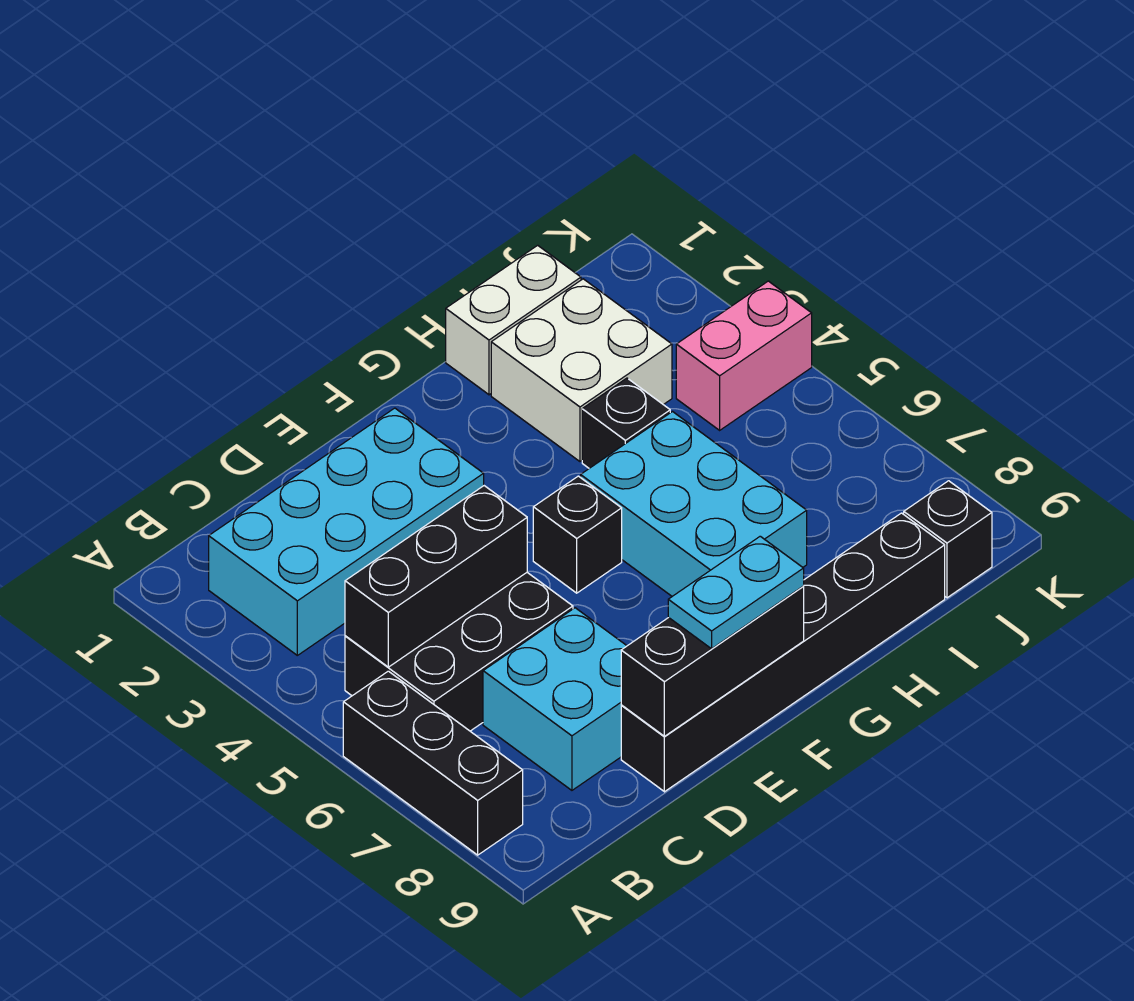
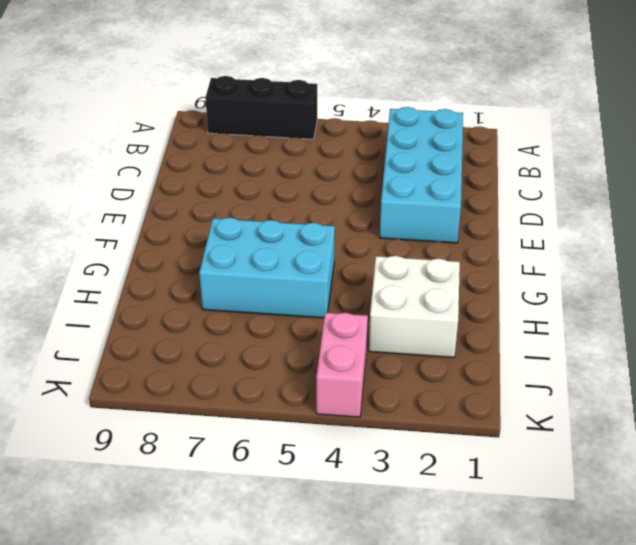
none -> black 2x3 brick [345,573,573,731]
none -> cyan 2x2 brick [483,608,627,790]
none -> black 1x6 brick [621,513,945,792]

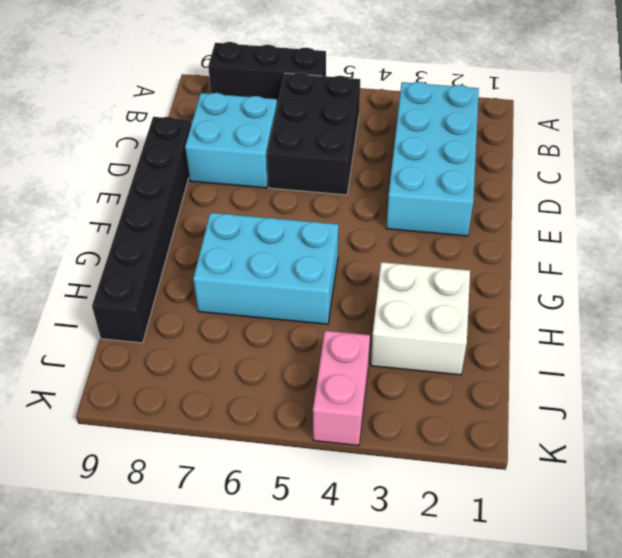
none -> black 1x1 brick [533,476,622,593]
none -> white 1x2 brick [446,245,581,395]
none -> black 1x1 brick [582,378,670,468]

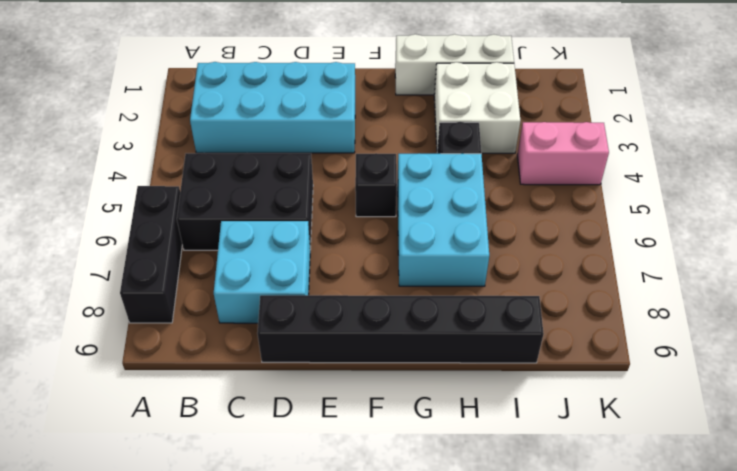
white 1x3 brick [395,34,514,95] -> white 1x2 brick [446,245,581,395]
none -> black 1x1 brick [904,481,992,598]
none -> black 1x3 brick [345,486,527,667]
none -> black 1x3 brick [621,587,804,736]

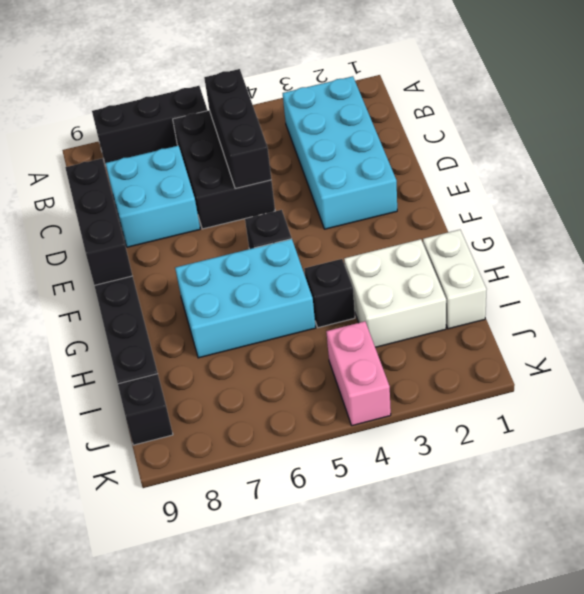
none -> cyan 1x2 plate [668,536,804,649]

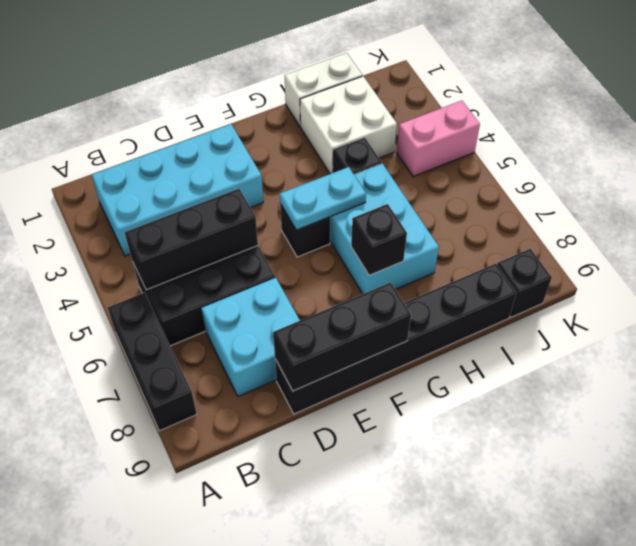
cyan 1x2 plate [280,167,366,230] -> cyan 1x2 plate moved to [668,536,804,649]
black 1x1 brick [351,204,407,275] -> none

